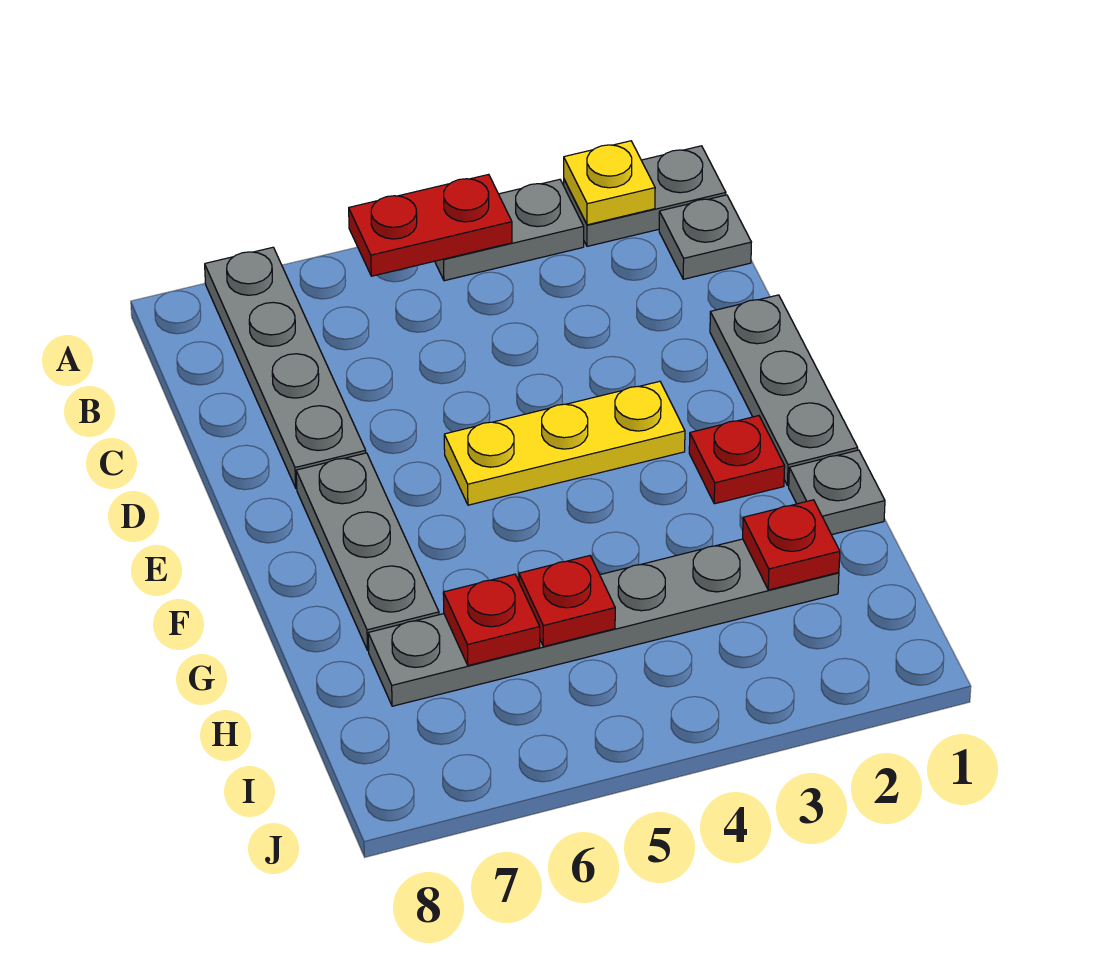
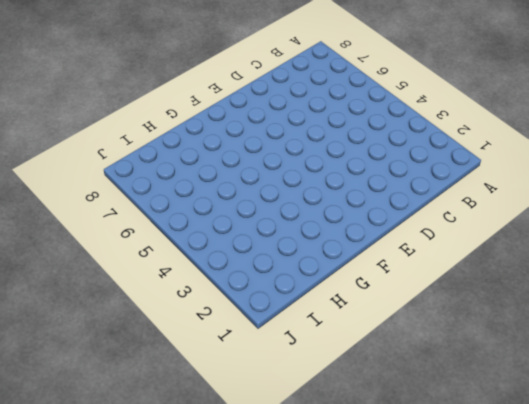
none -> grey 1x2 plate [564,146,726,246]
none -> grey 1x2 plate [435,179,584,281]
none -> grey 1x4 plate [205,247,366,488]

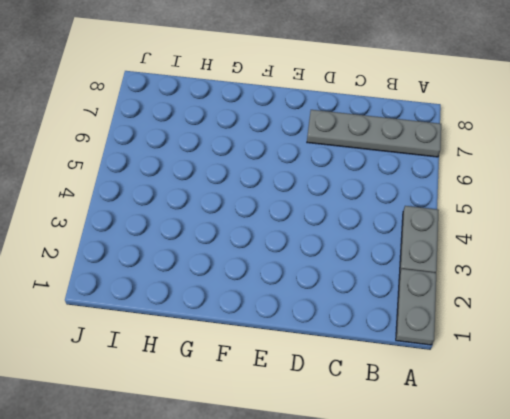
none -> grey 1x1 plate [659,195,751,279]
none -> grey 1x3 plate [710,295,858,486]
none -> yellow 1x3 plate [444,381,685,505]

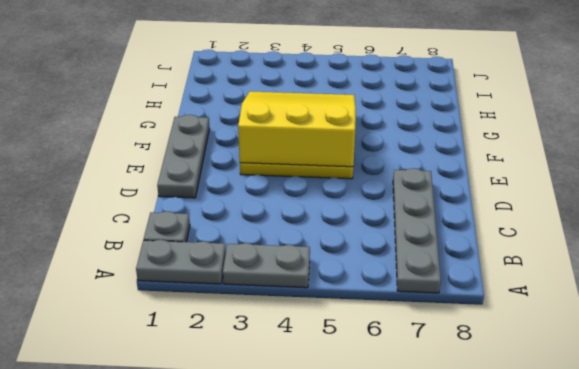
yellow 3x3 slope [238,91,356,167] -> none
none -> grey 1x3 plate [296,453,439,651]
none -> red 1x1 plate [689,416,785,504]
none -> grey 1x1 plate [789,450,885,535]

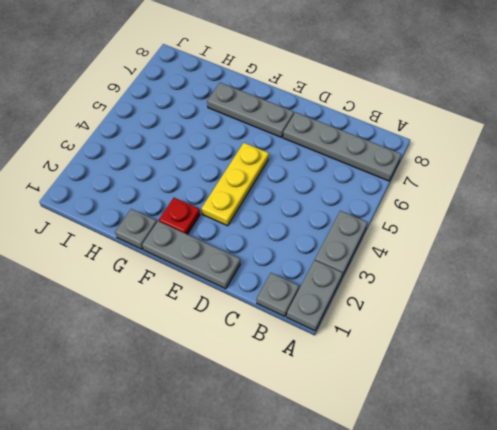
none -> grey 1x6 plate [368,539,839,706]
none -> yellow 1x1 plate [564,141,655,225]
none -> red 1x2 plate [349,174,512,276]

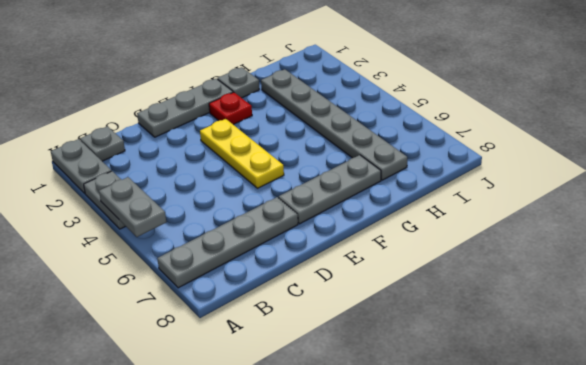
grey 1x2 plate [99,177,166,237] -> red 1x2 plate [349,174,512,276]
none -> yellow 1x1 plate [564,141,655,225]
none -> red 1x1 plate [743,500,840,590]
none -> red 1x1 plate [519,556,615,647]

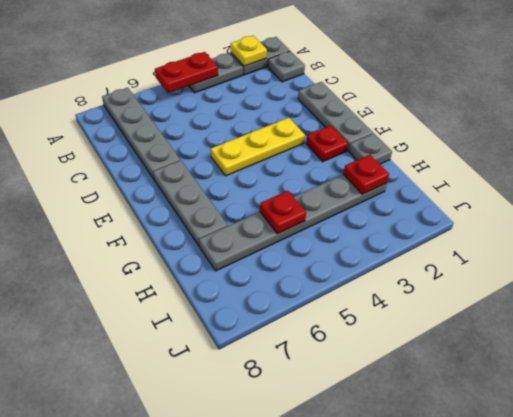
none -> red 1x1 plate [443,574,540,666]

